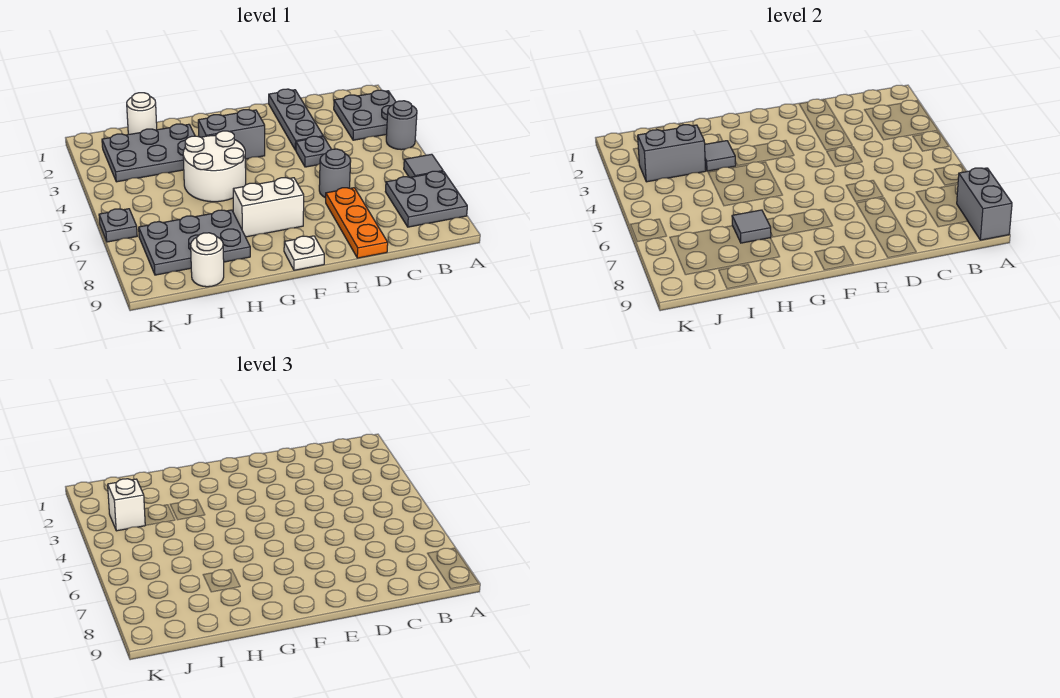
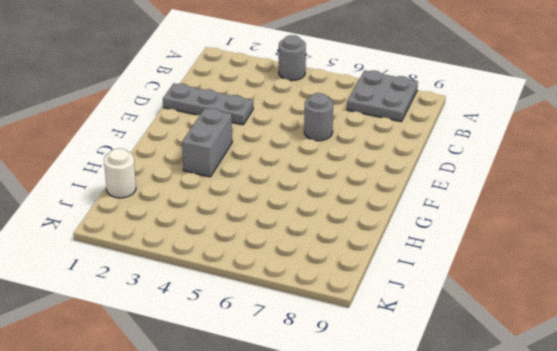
none -> grey 2x2 plate [334,90,396,140]
none -> grey 1x1 tile [404,154,443,177]
none -> grey 1x1 plate [296,136,331,167]

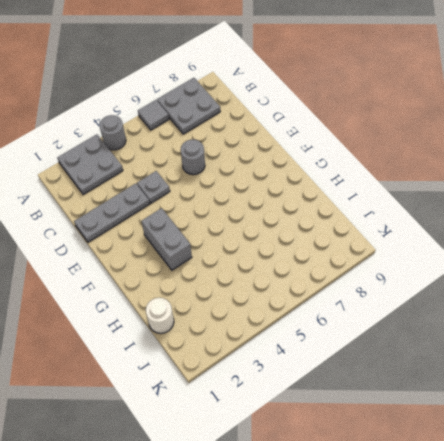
none -> orange 1x3 plate [326,188,388,258]
none -> white 1x2 brick [233,178,304,237]
none -> white 1x1 plate [284,236,324,270]

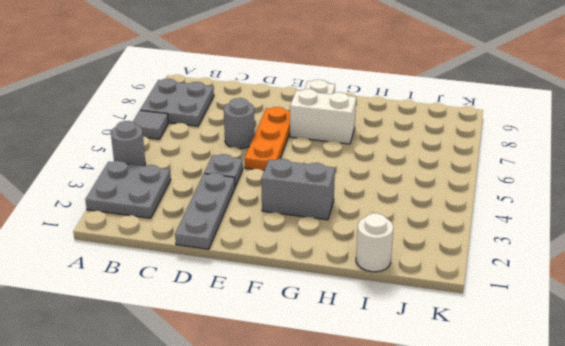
orange 1x3 plate [245,107,290,171] -> orange 1x3 plate moved to [326,188,388,258]
none -> white 2x2 round brick [183,131,246,202]
none -> grey 2x3 plate [102,124,195,182]
none -> grey 2x3 plate [139,210,250,275]

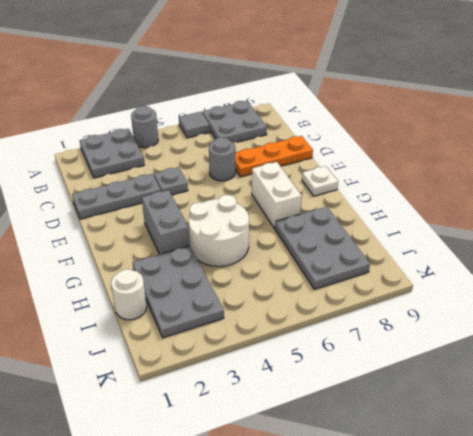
none -> white 1x1 round brick [191,233,224,287]
none -> grey 1x1 plate [99,209,137,242]
none -> grey 1x2 brick [957,168,1012,240]

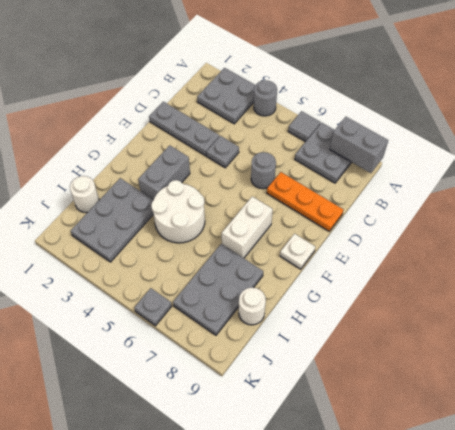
none -> grey 1x1 tile [705,141,736,171]
none -> grey 1x1 tile [732,210,771,243]
none -> grey 1x2 brick [638,125,706,182]

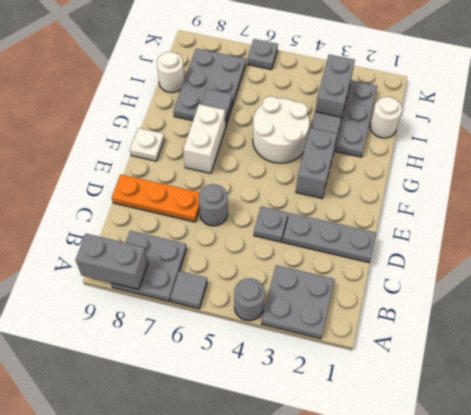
none -> white 1x1 brick [108,479,145,531]

